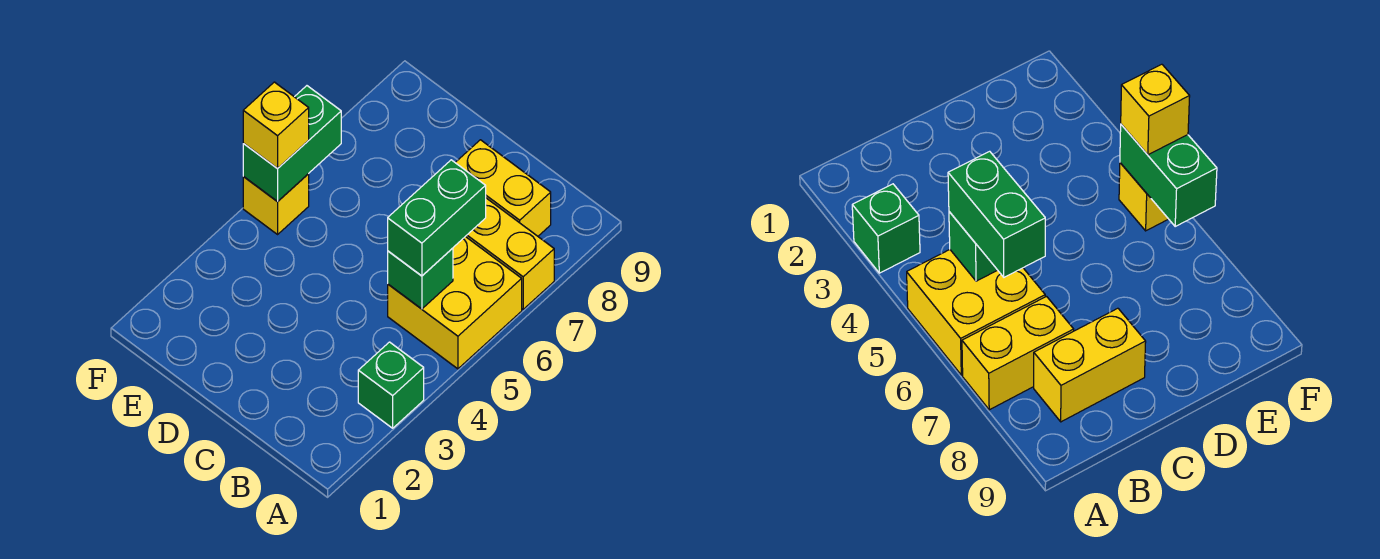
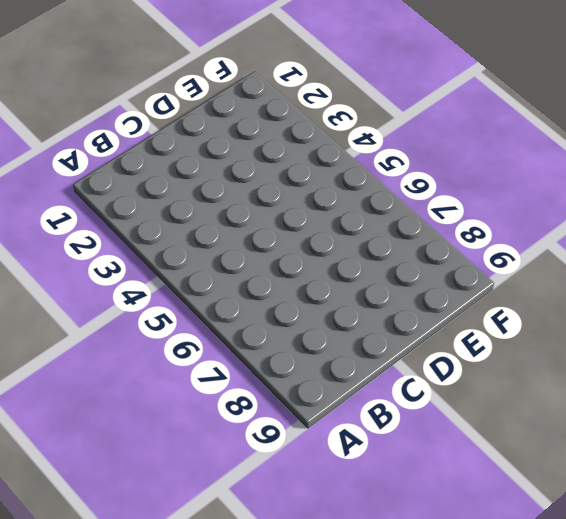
none -> green 1x1 brick [358,342,424,428]
none -> yellow 2x2 brick [388,237,522,369]

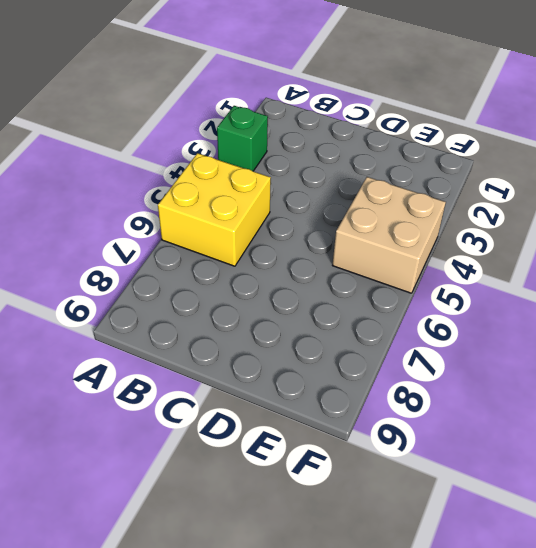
tan 2x2 brick [332,177,446,293] -> yellow 1x1 brick [243,174,309,234]
none -> yellow 1x2 brick [465,198,554,309]
none -> yellow 1x2 brick [455,140,551,236]

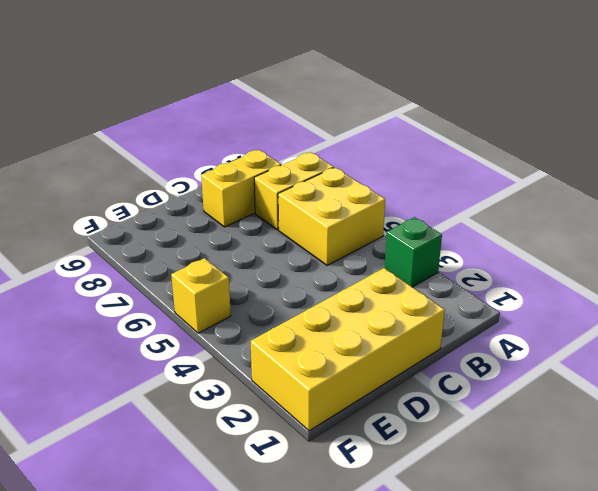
yellow 2x4 brick [251,268,445,431] -> none
none -> green 1x1 brick [388,248,453,309]
none -> green 1x2 brick [243,86,341,202]

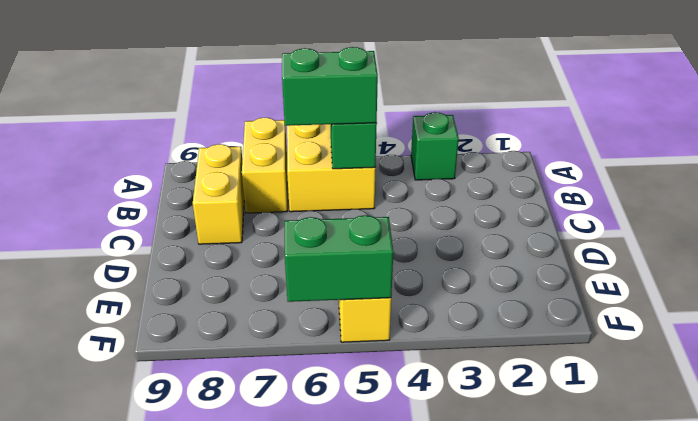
none -> yellow 1x1 brick [243,82,309,169]

